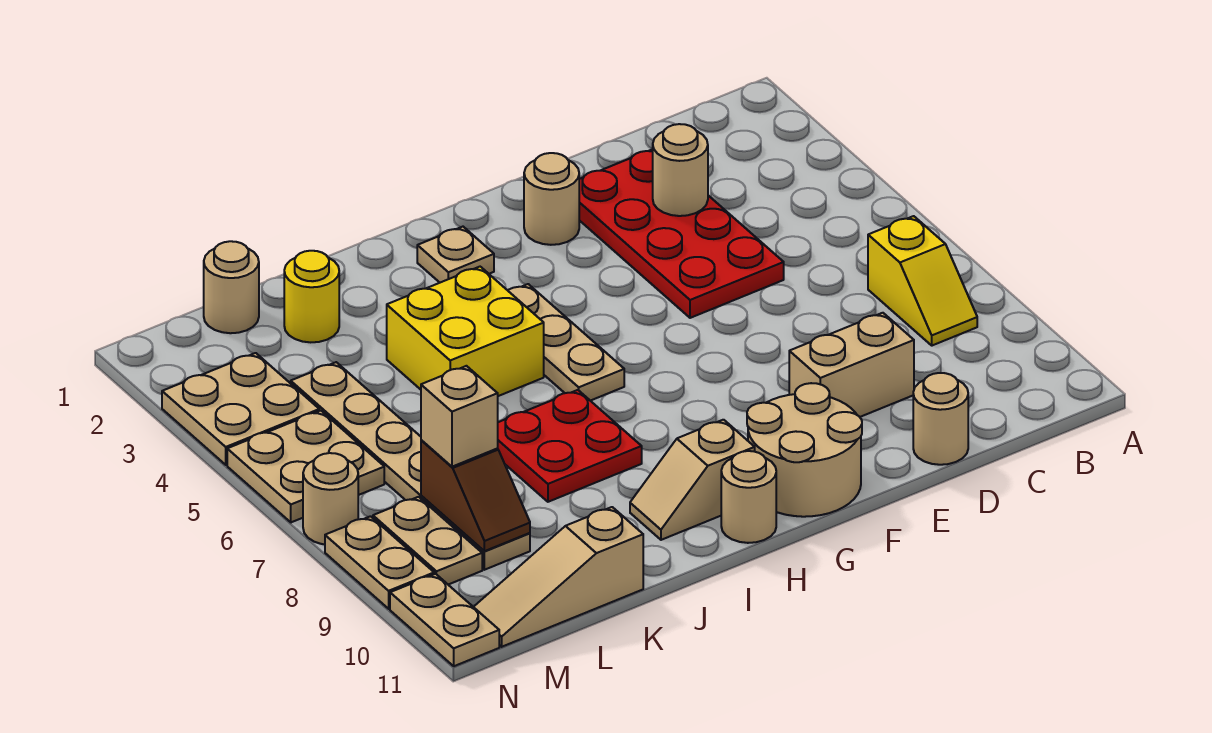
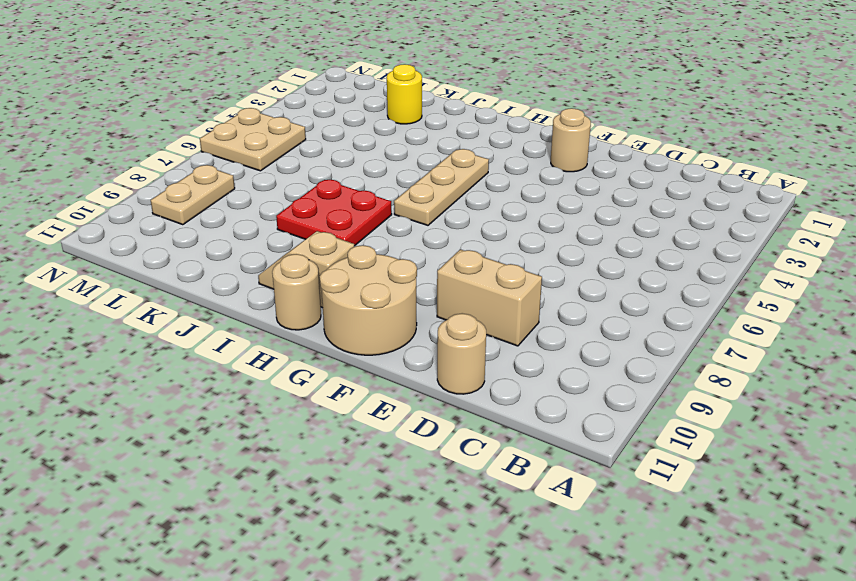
none -> yellow 1x2 slope [868,216,977,346]
none -> red 2x4 plate [579,149,784,318]
none -> tan 1x1 plate [417,227,494,283]

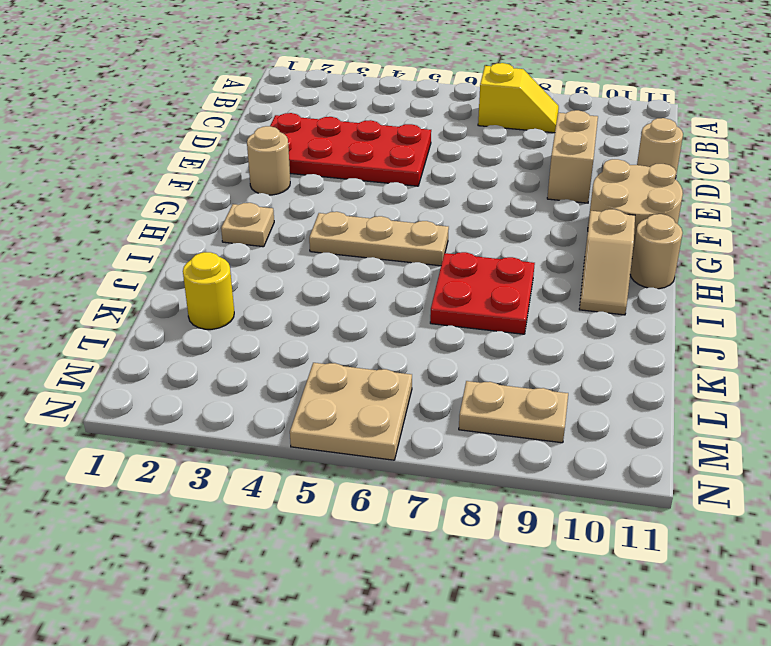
none -> yellow 2x2 brick [387,267,544,396]
none -> tan 1x3 slope [474,507,643,647]
none -> tan 1x1 round brick [204,241,259,333]

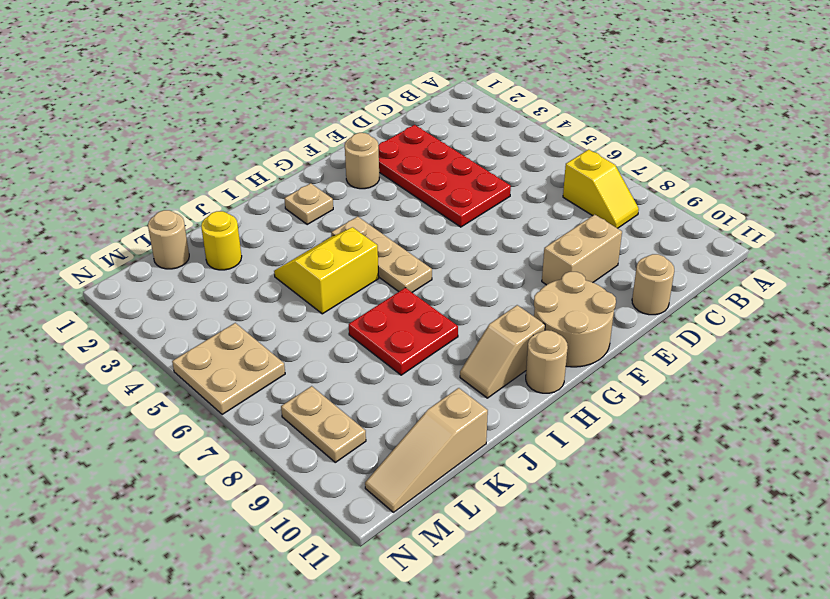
yellow 2x2 slope [274,227,379,314] -> yellow 2x2 brick [387,267,544,396]
none -> tan 1x6 plate [291,362,530,570]
none -> tan 2x2 plate [162,353,319,465]
none -> tan 1x1 round brick [303,453,358,544]

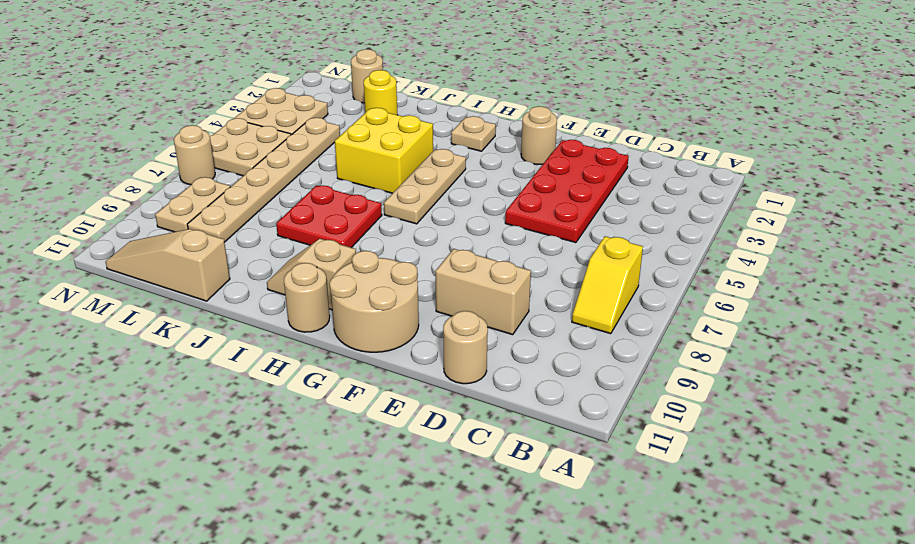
none -> tan 1x2 plate [325,516,434,609]
none -> tan 1x2 plate [390,574,499,666]
none -> tan 1x1 round brick [653,124,708,216]

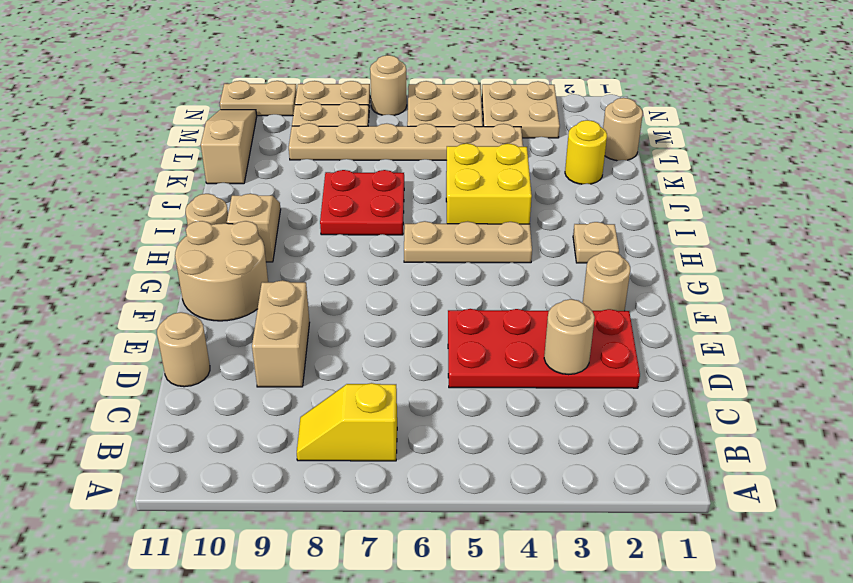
none -> brown 1x2 slope [421,440,530,551]
none -> tan 1x1 brick [421,366,498,467]

